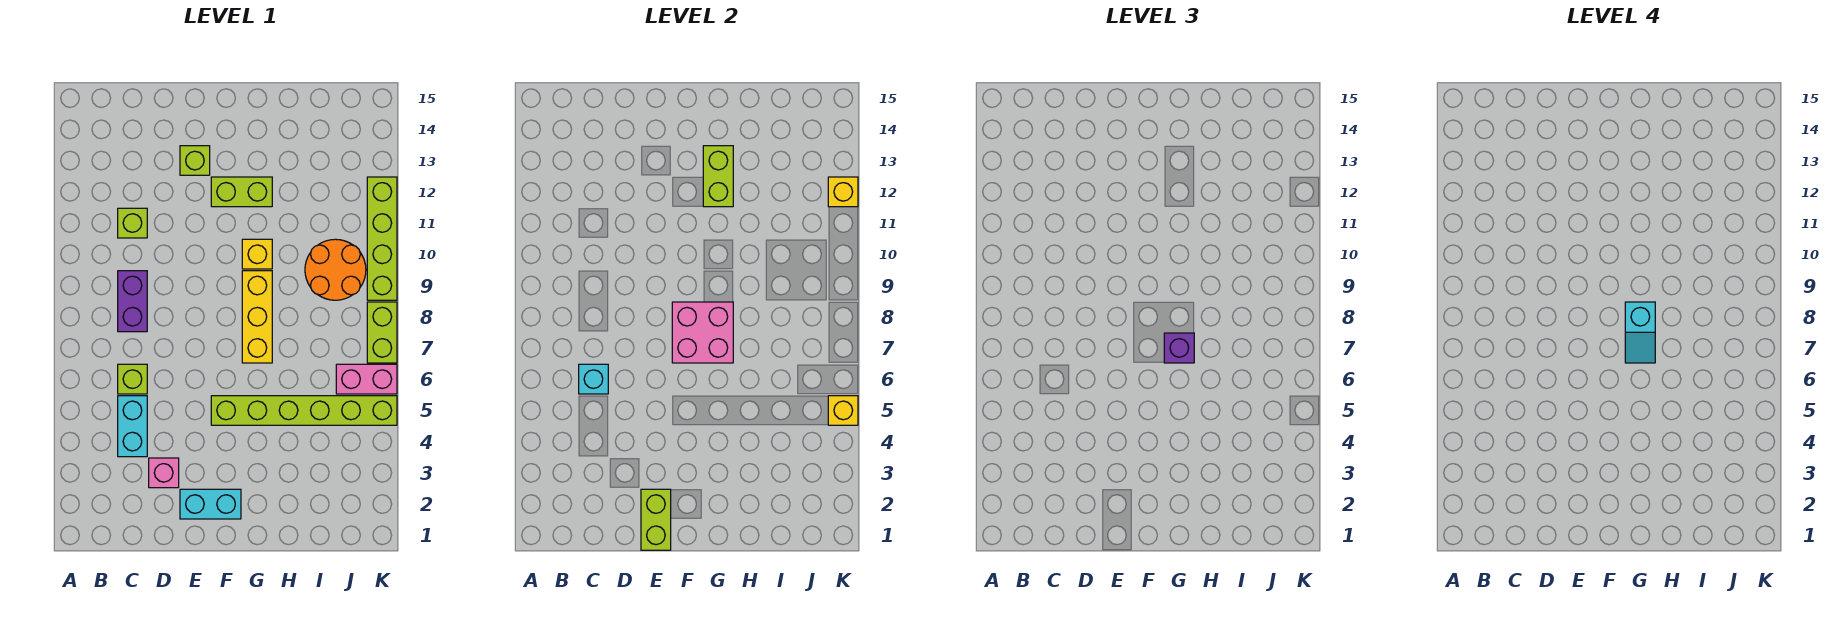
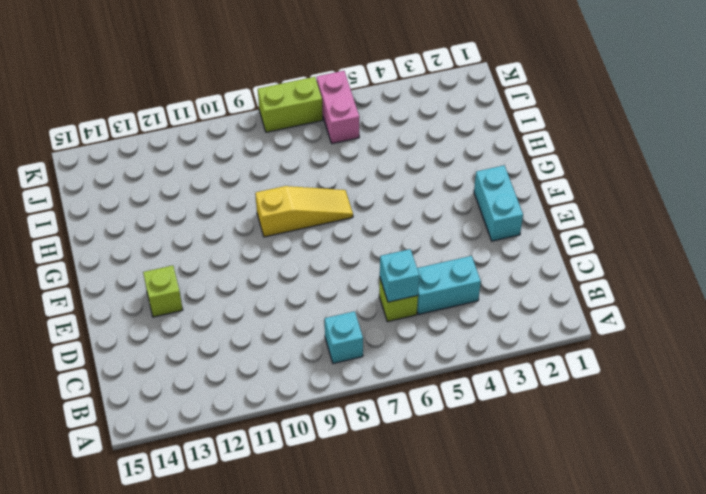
cyan 1x1 brick [325,311,363,364] -> none
yellow 1x3 slope [255,186,353,237] -> yellow 1x3 brick [242,271,272,363]
none -> purple 1x2 brick [118,271,147,332]
none -> lime 1x1 brick [118,208,147,238]
none -> pink 1x1 brick [149,458,179,488]

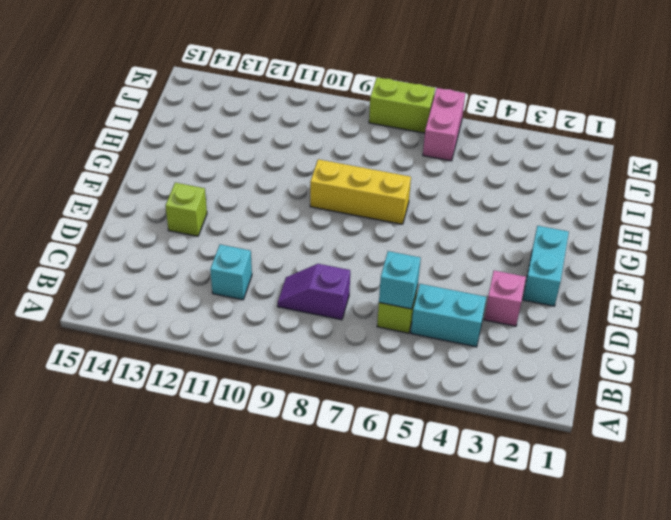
purple 1x2 slope [278,264,350,320] -> purple 1x2 brick [118,271,147,332]
cyan 1x1 brick [210,245,252,300] -> lime 1x1 brick [118,208,147,238]
none -> lime 1x6 brick [211,396,397,425]
none -> lime 1x2 brick [211,177,272,207]
none -> yellow 1x1 brick [242,239,272,269]

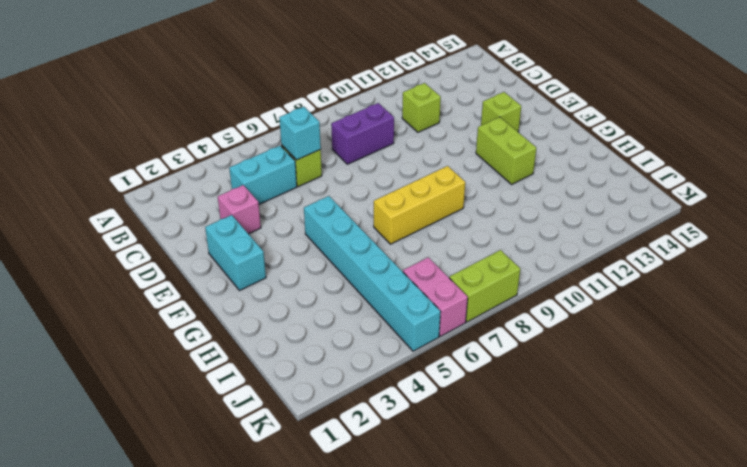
cyan 1x6 brick [304,196,441,351] -> lime 1x6 brick [211,396,397,425]
none -> yellow 1x1 brick [242,239,272,269]
none -> orange 2x2 round brick [305,239,366,300]
none -> lime 1x4 brick [367,177,397,300]

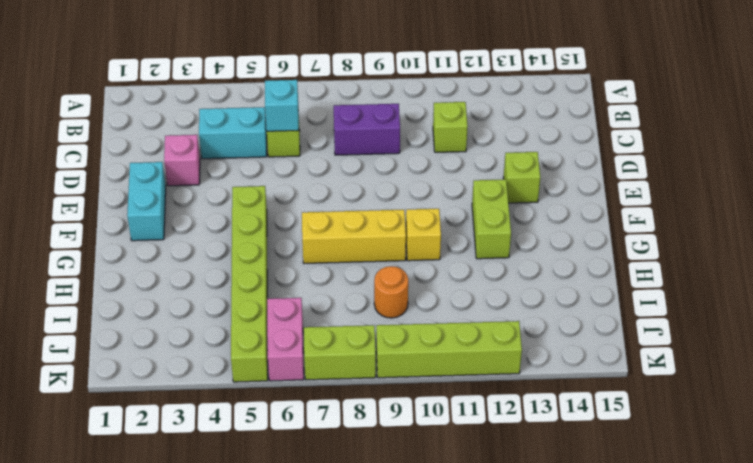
orange 1x1 round brick [374,266,408,318] -> orange 2x2 round brick [305,239,366,300]
none -> lime 1x2 brick [641,489,671,550]
none -> pink 2x2 brick [672,302,733,363]
none -> lime 1x2 brick [703,146,733,207]

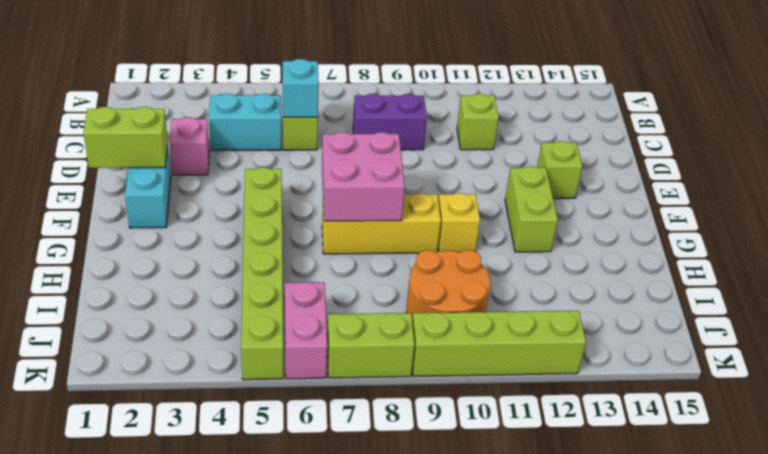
none -> lime 1x2 brick [703,146,733,207]
none -> yellow 1x1 brick [828,396,858,425]
none -> yellow 1x1 brick [828,177,858,207]

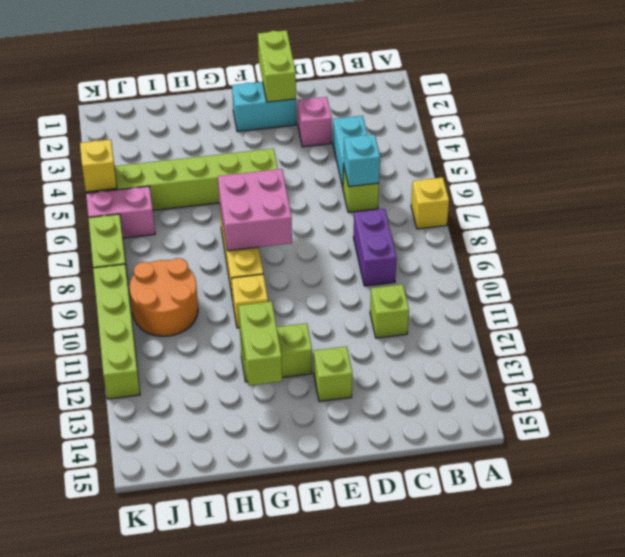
yellow 1x1 brick [411,177,449,229] -> yellow 1x1 brick moved to [828,177,858,207]
none -> purple 1x1 brick [1164,333,1194,363]
none -> cyan 1x2 slope [1625,302,1655,363]

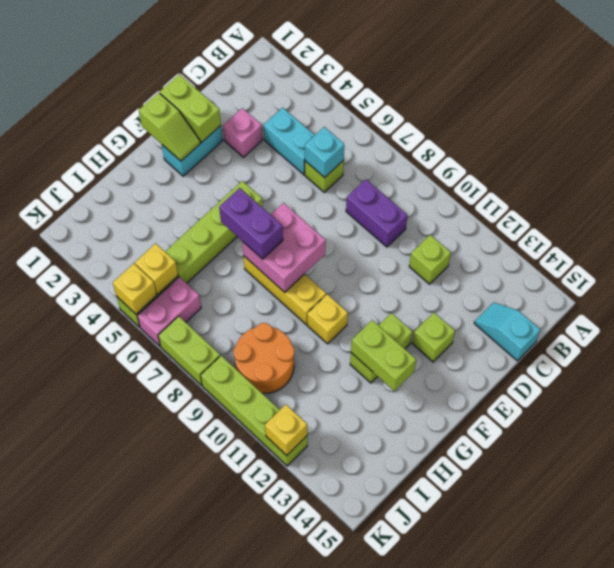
cyan 1x2 slope [474,302,540,361] -> cyan 1x2 slope moved to [1625,302,1655,363]
lime 1x2 slope [139,93,201,161] -> none
purple 1x2 brick [219,188,283,259] -> purple 1x1 brick [1164,333,1194,363]
yellow 1x1 brick [135,243,178,294] -> none

